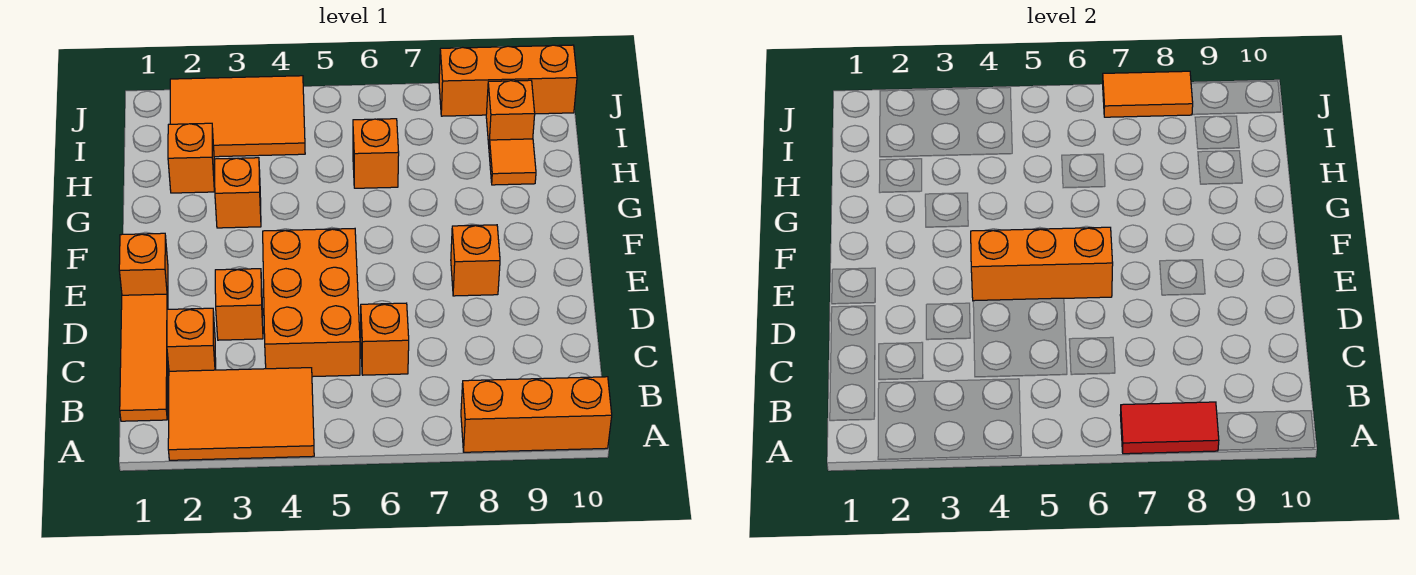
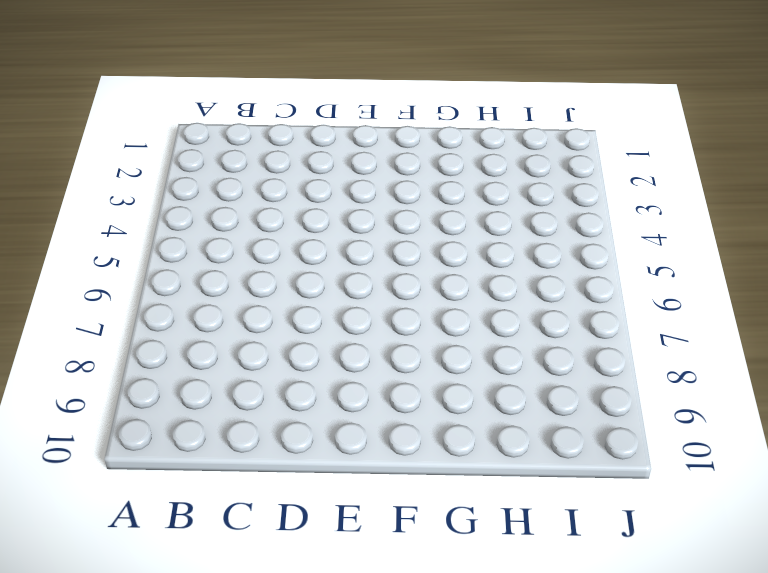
none -> orange 2x3 tile [168,368,314,460]
none -> orange 1x3 brick [461,377,612,452]
none -> orange 1x3 tile [120,294,168,421]

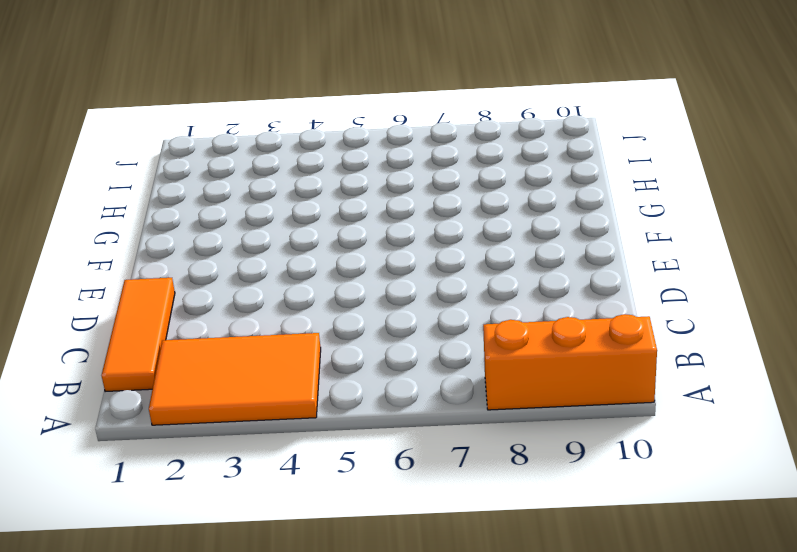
none -> orange 1x1 brick [167,308,216,371]
none -> orange 2x3 brick [263,229,360,377]
none -> orange 1x1 brick [361,303,409,375]

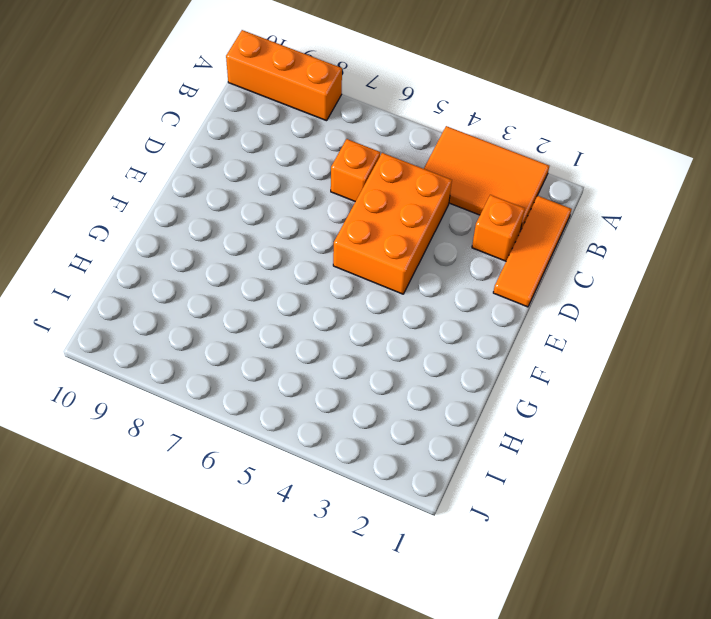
none -> orange 1x1 brick [215,269,263,340]
none -> orange 1x1 brick [119,233,168,300]
none -> orange 1x1 brick [451,225,500,296]

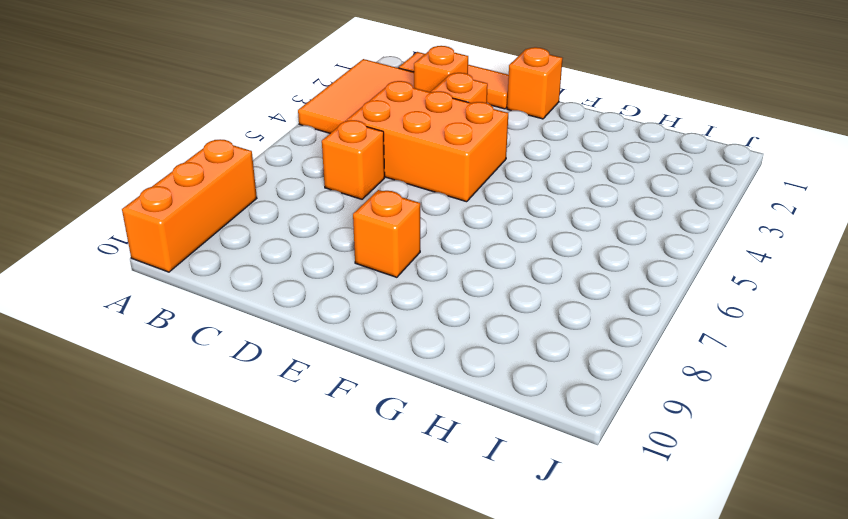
none -> orange 1x1 brick [215,158,261,228]
none -> orange 1x1 brick [168,123,214,193]
none -> orange 1x1 brick [353,119,399,188]

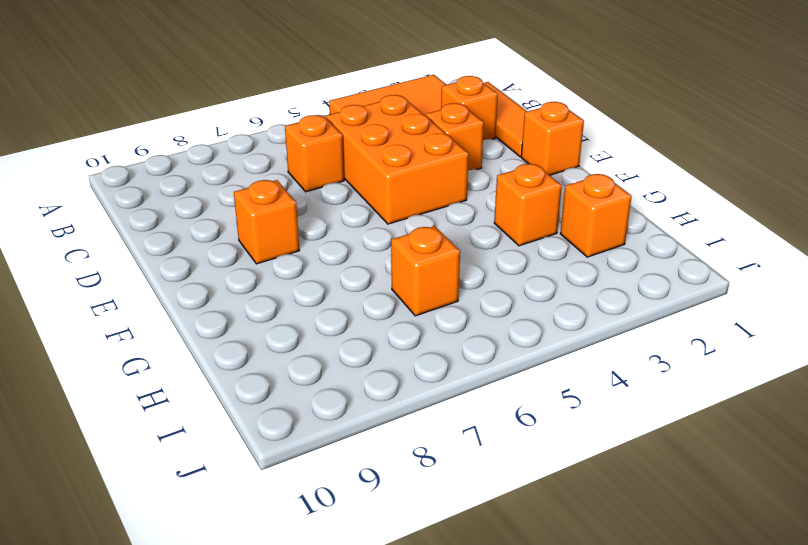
none -> orange 1x3 brick [461,377,612,452]
none -> orange 1x1 tile [489,139,536,185]
none -> orange 2x3 tile [170,76,305,157]

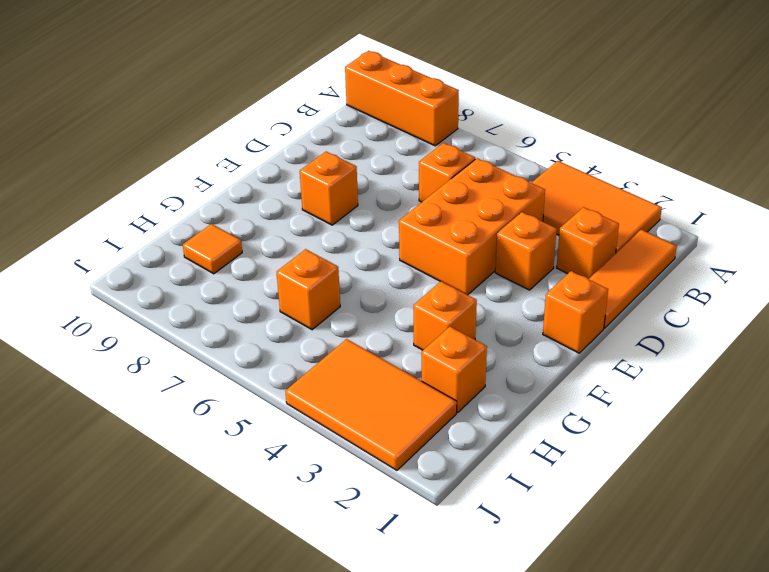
none -> orange 1x1 brick [486,80,535,144]
none -> orange 1x3 brick [439,45,577,116]
none -> red 1x2 tile [1120,402,1219,454]

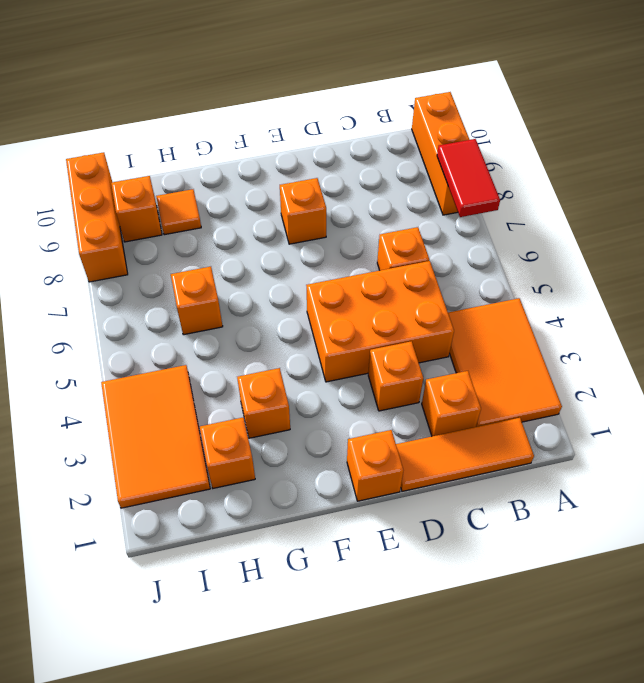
none -> orange 1x3 brick [971,227,1113,301]
none -> orange 1x2 tile [1103,71,1193,117]

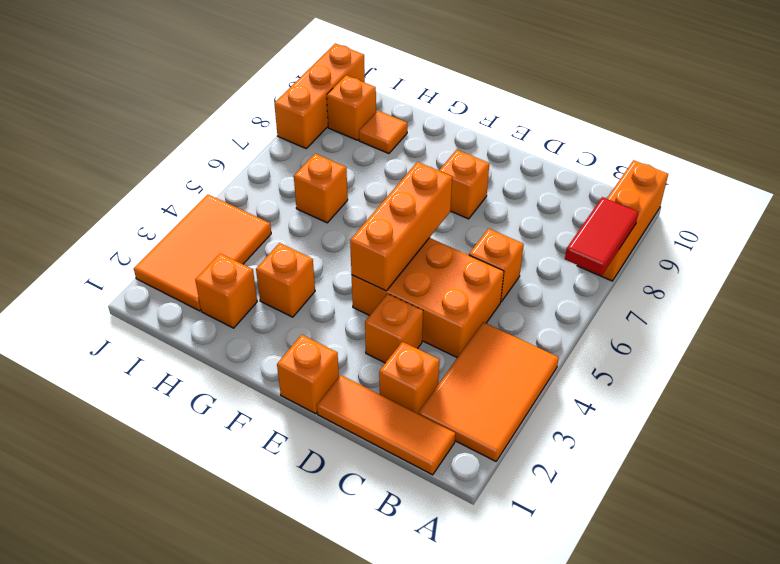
none -> orange 1x2 tile [1103,71,1193,117]

